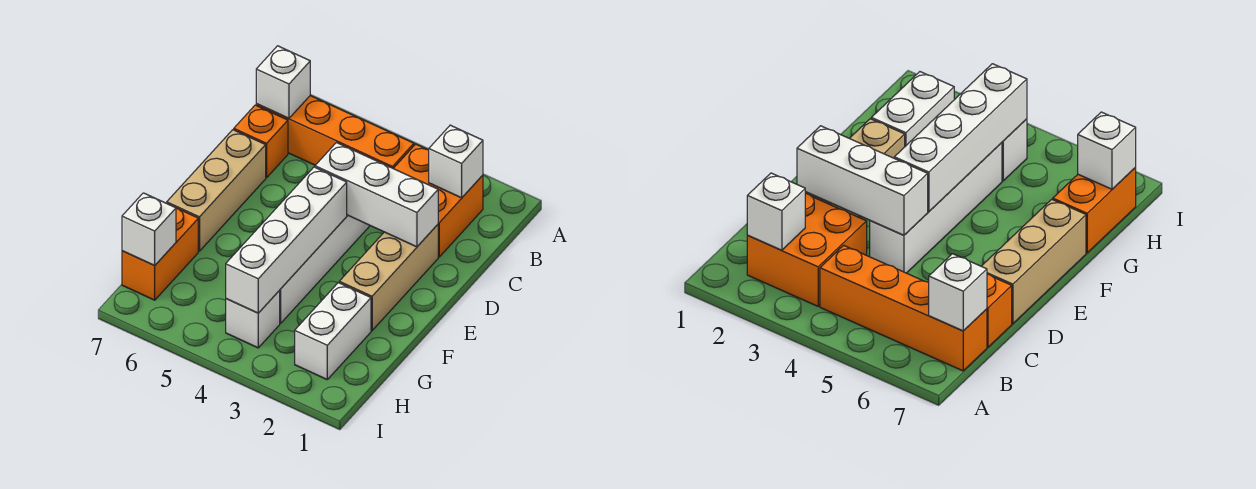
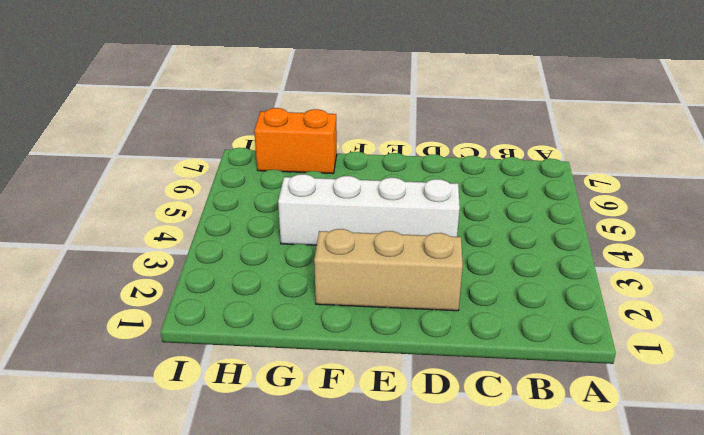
none -> orange 2x2 brick [393,144,483,257]
none -> orange 1x4 brick [256,96,414,168]
none -> orange 1x1 brick [234,105,288,178]

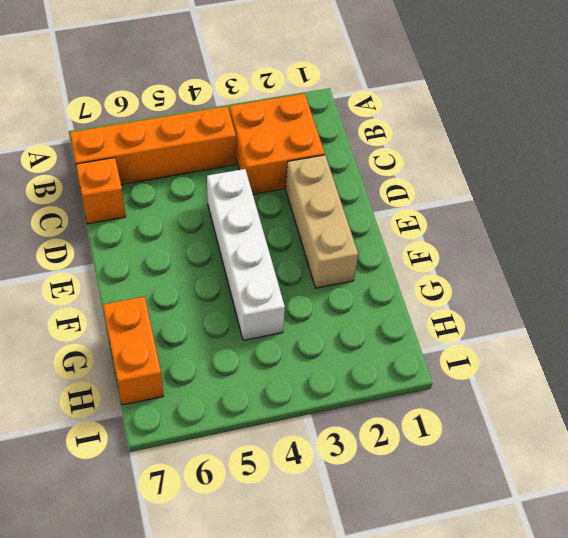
none -> tan 1x3 brick [167,130,266,251]
none -> white 1x2 brick [295,283,371,379]
none -> white 1x1 brick [226,291,280,348]

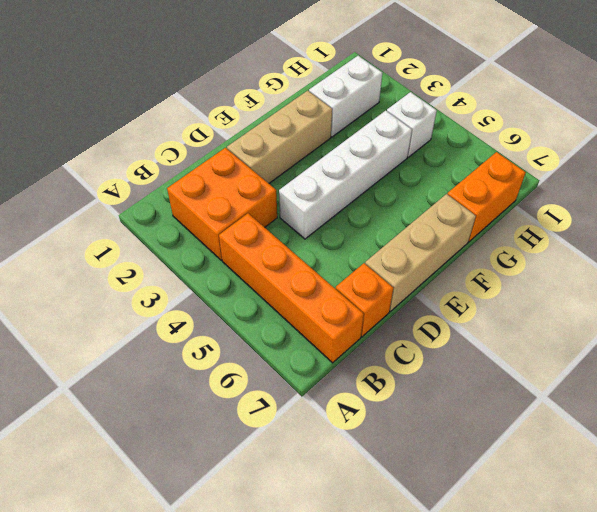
none -> white 1x1 brick [429,125,483,198]
none -> white 1x1 brick [256,46,310,118]
none -> white 1x3 brick [315,143,438,247]

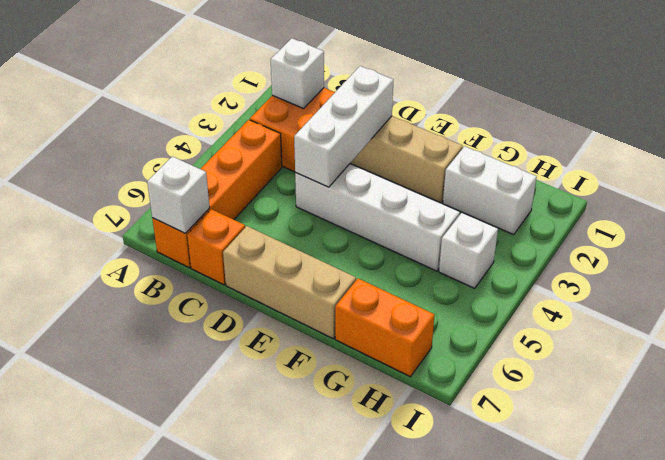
none -> white 1x4 brick [226,167,347,313]
none -> white 1x1 brick [122,193,176,266]

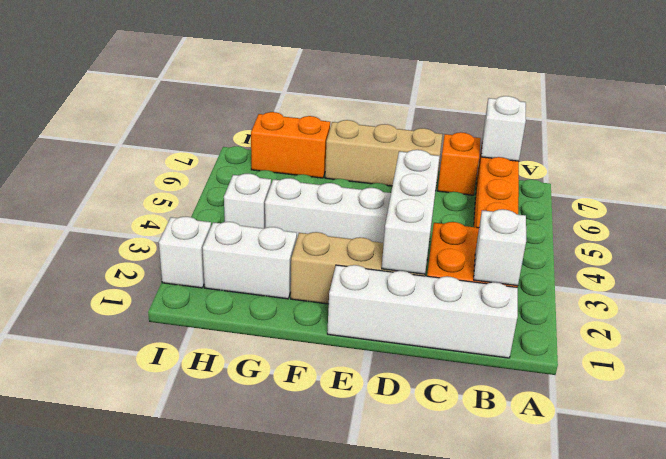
white 1x4 brick [327,265,518,358] -> white 1x4 brick moved to [226,167,347,313]
white 1x1 brick [159,217,211,288] -> white 1x1 brick moved to [122,193,176,266]

